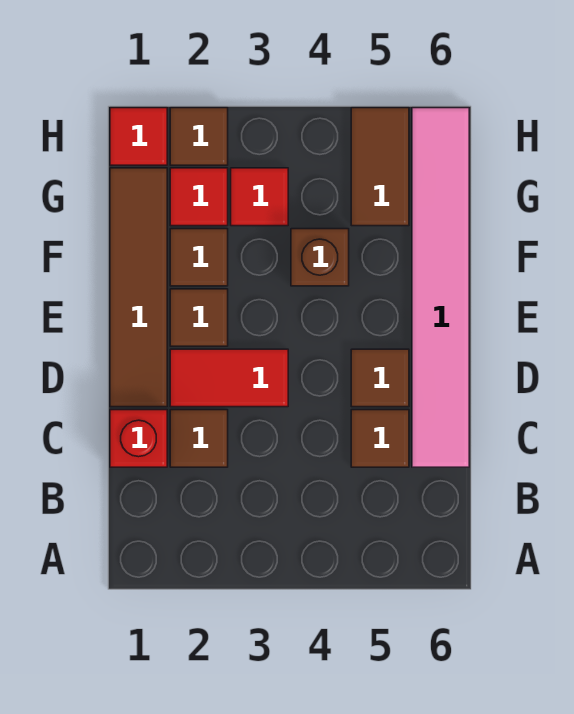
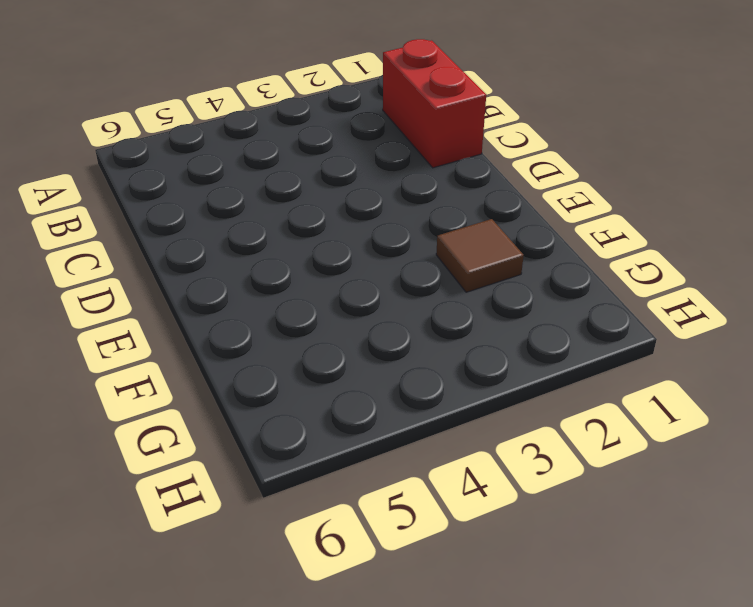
red 1x2 brick [383,39,486,168] -> red 1x1 brick [110,410,167,467]
none -> brown 1x1 tile [170,410,228,467]
none -> brown 1x1 tile [351,410,409,467]
none -> pink 1x6 tile [412,108,469,467]

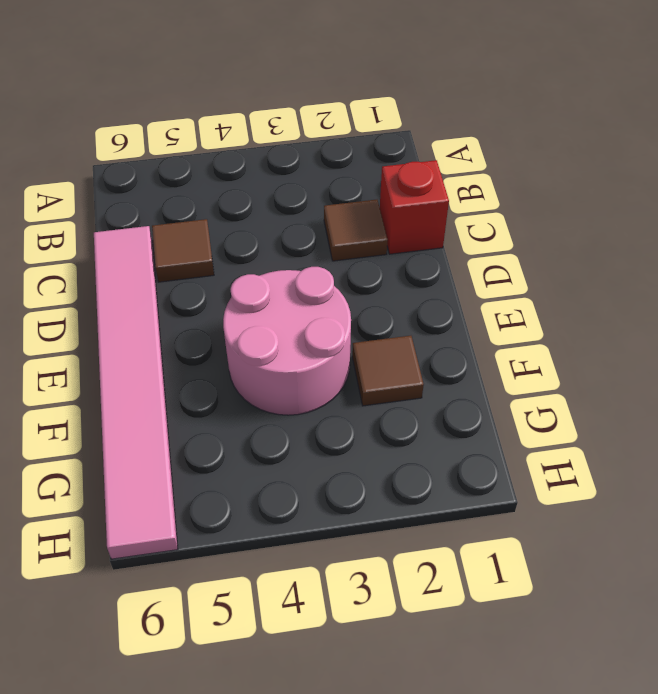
pink 2x2 round brick [223,267,351,415] -> brown 1x1 brick [291,229,349,286]
none -> brown 1x4 tile [110,168,167,407]
none -> red 1x2 tile [170,349,288,407]
none -> brown 1x1 tile [351,349,409,407]

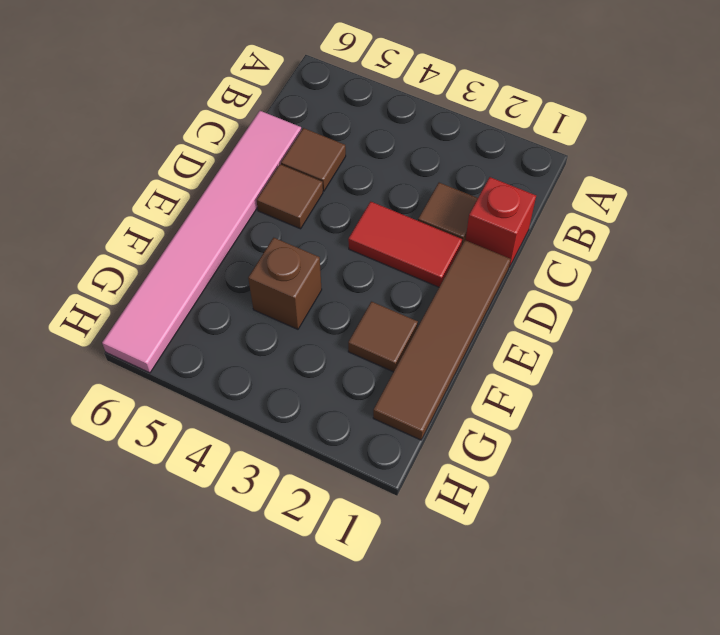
none -> brown 1x1 tile [170,289,228,346]
none -> red 1x1 tile [170,168,228,226]
none -> red 1x1 tile [231,168,288,226]

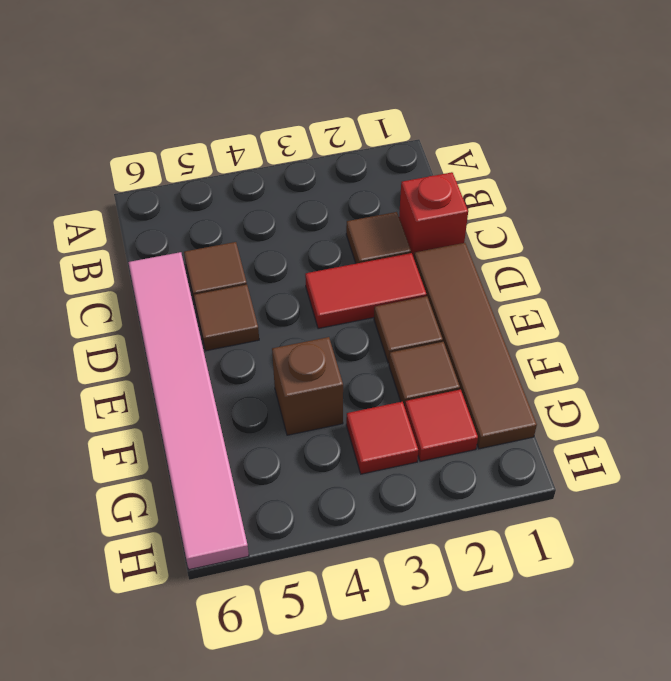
none -> brown 1x2 tile [351,108,409,226]
none -> red 1x1 tile [110,108,167,165]
none -> brown 1x1 tile [170,108,228,165]

